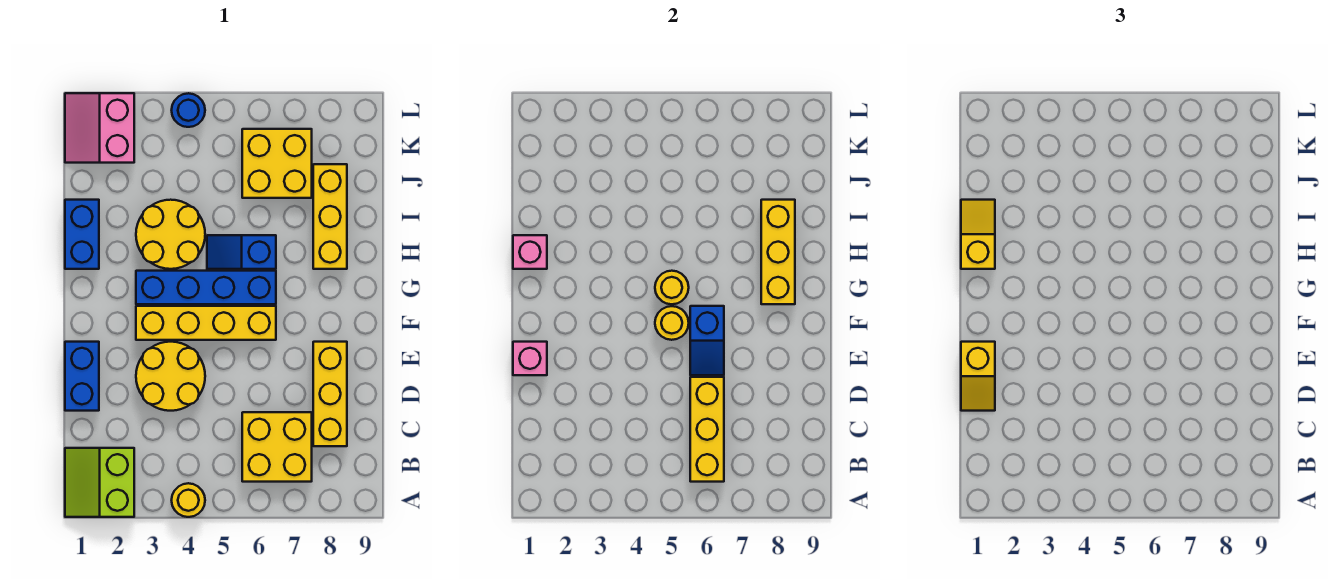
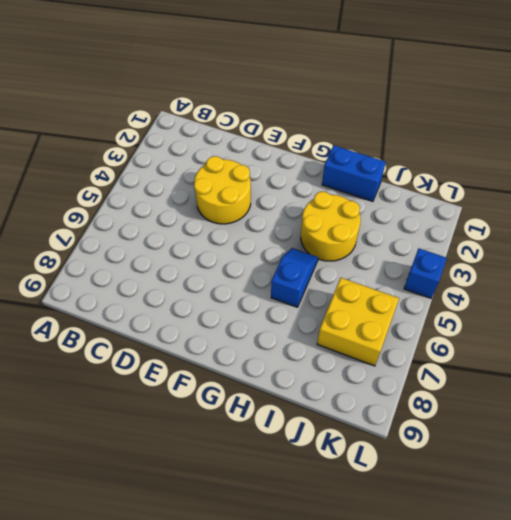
blue 1x1 brick [404,249,447,298] -> blue 1x1 round brick [172,93,205,127]
none -> lime 2x2 slope [65,448,134,517]
none -> yellow 1x1 round brick [172,483,205,517]
none -> yellow 2x2 brick [242,412,312,482]

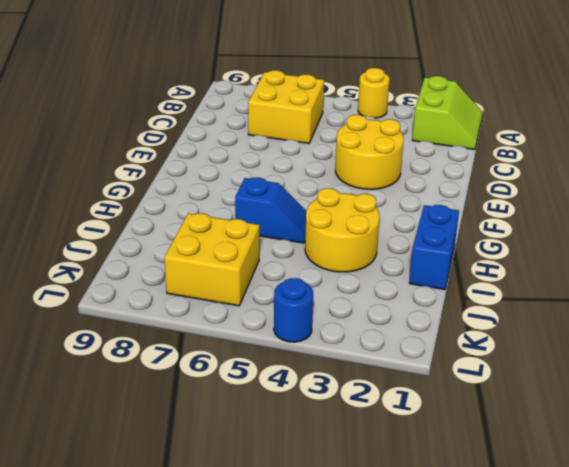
none -> yellow 1x3 brick [313,342,347,446]
none -> blue 1x2 brick [65,342,99,411]
none -> yellow 1x4 brick [136,306,276,340]

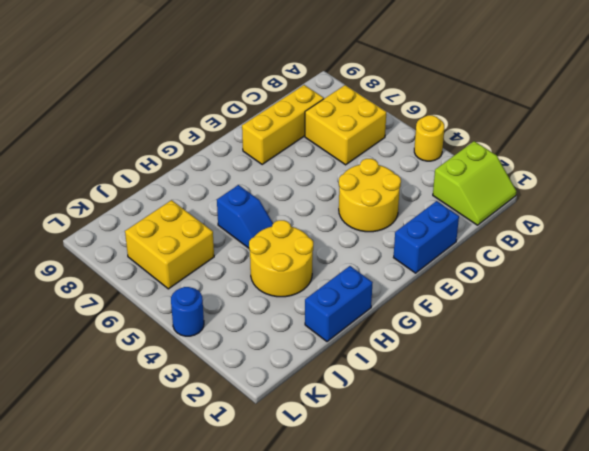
none -> yellow 1x4 brick [136,306,276,340]
none -> blue 1x4 brick [136,271,276,304]
none -> yellow 1x3 brick [313,164,347,269]

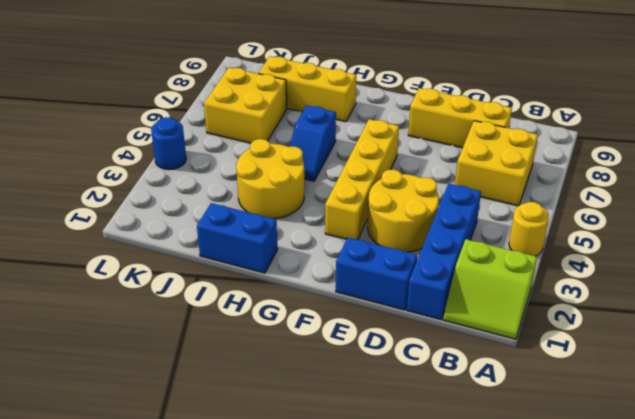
blue 1x4 brick [407,184,481,320] -> blue 1x4 brick moved to [136,271,276,304]
none -> pink 2x2 slope [65,93,134,163]
none -> yellow 1x3 brick [690,377,724,482]
none -> pink 1x1 brick [513,342,547,375]

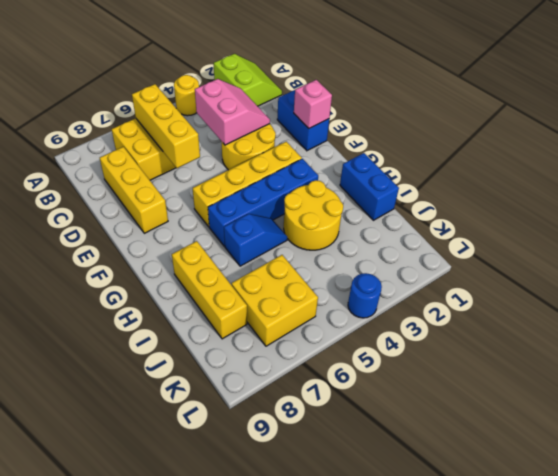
pink 2x2 slope [195,79,270,145] -> pink 2x2 slope moved to [65,93,134,163]
none -> blue 1x2 slope [690,306,724,375]
none -> yellow 1x1 round brick [655,306,689,340]
none -> yellow 1x1 round brick [655,271,689,304]

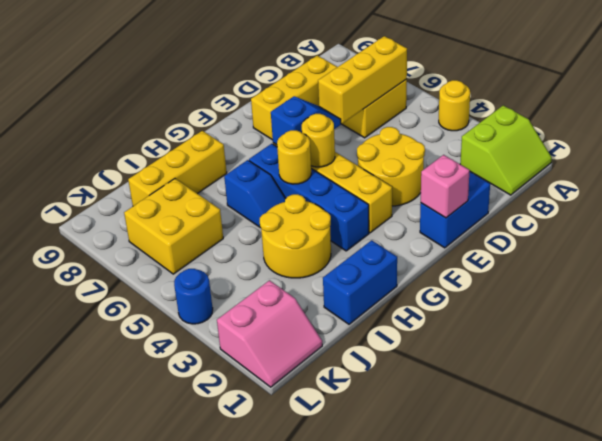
none -> yellow 1x3 brick [761,200,795,304]
none -> pink 1x1 brick [513,235,547,269]
none -> yellow 1x2 slope [961,342,995,411]

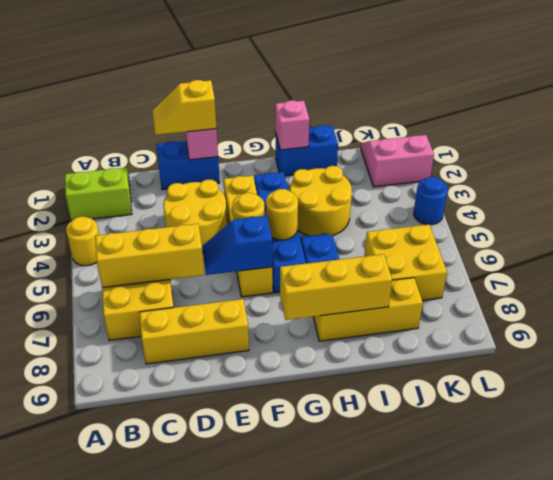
none -> yellow 1x2 slope [961,200,995,269]

